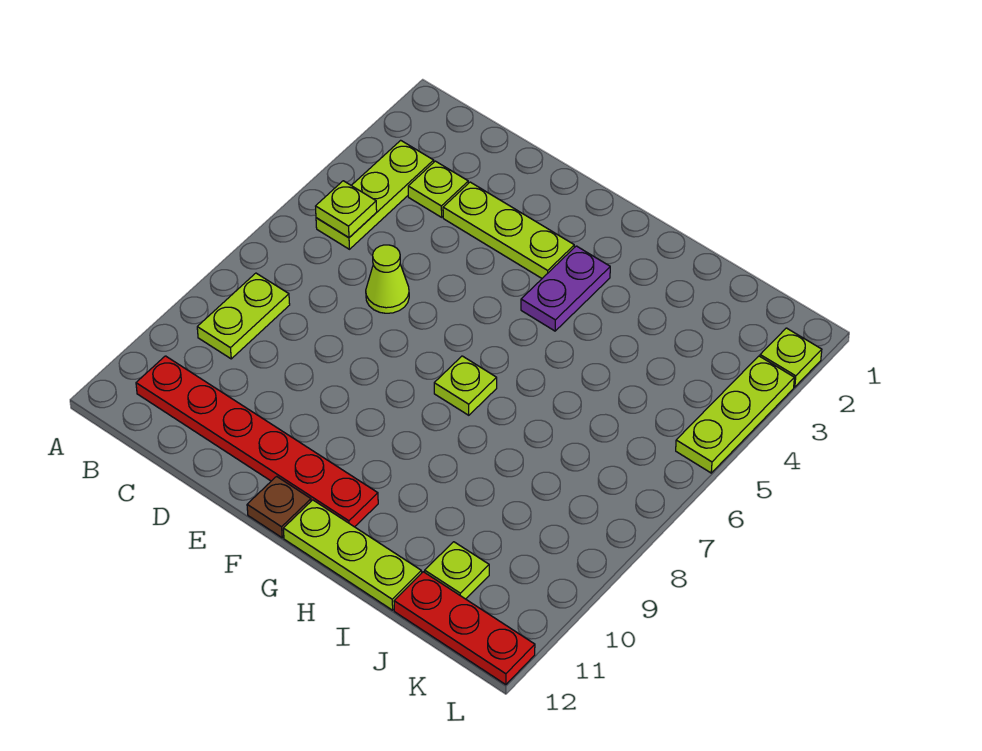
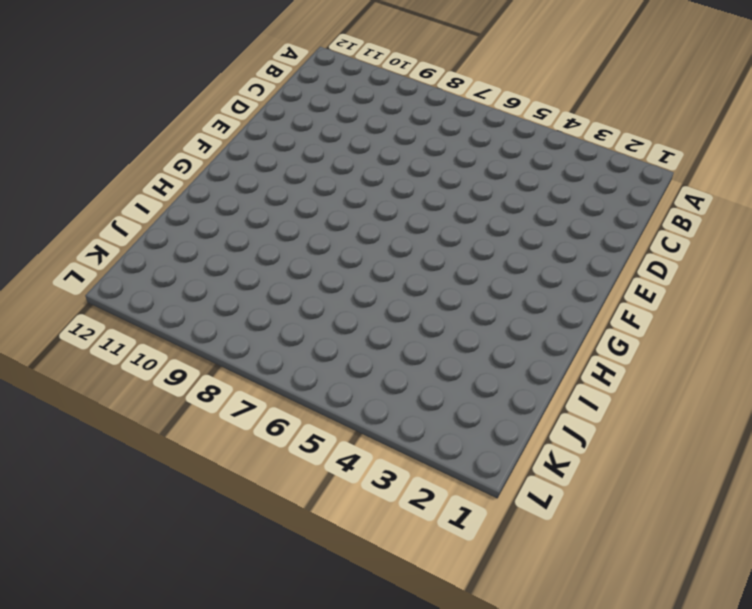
none -> lime 1x3 plate [316,140,434,249]
none -> lime 1x2 plate [197,273,290,359]
none -> red 1x6 plate [136,356,378,527]

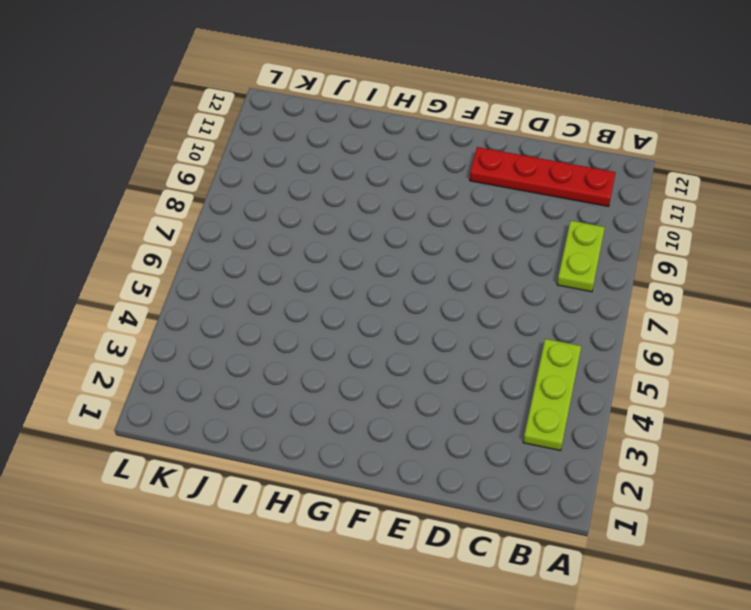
red 1x4 plate [470,147,616,207] -> red 1x6 plate [136,356,378,527]
none -> lime 1x1 plate [408,161,468,217]
none -> lime 1x3 plate [443,182,574,278]
none -> lime 1x1 cone [366,245,409,313]

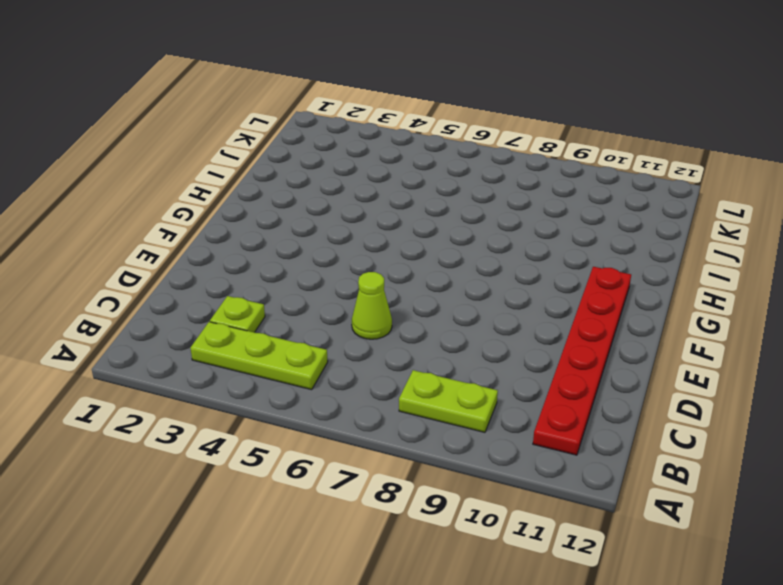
none -> lime 1x3 plate [443,182,574,278]
none -> brown 1x1 plate [247,476,311,538]
none -> purple 1x2 plate [521,246,610,331]

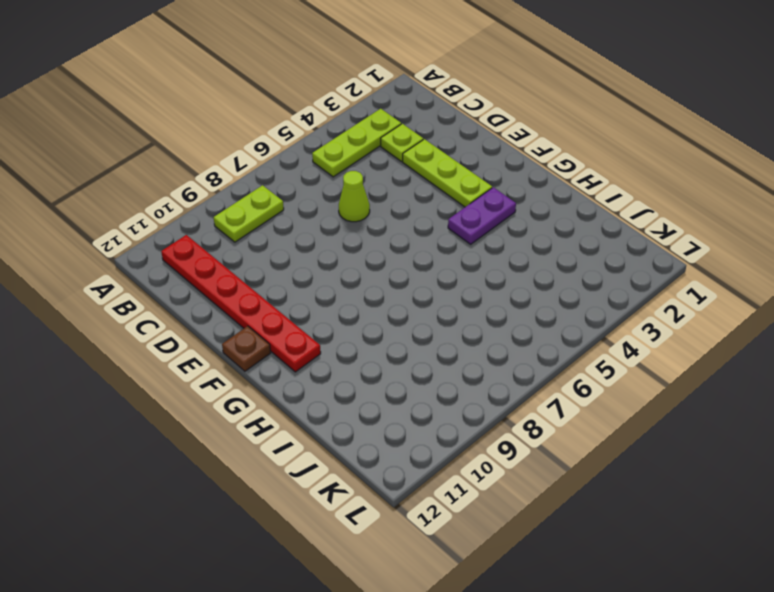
none -> lime 1x1 plate [434,356,497,415]
none -> lime 1x3 plate [283,500,422,610]
none -> lime 1x1 plate [425,542,489,599]

